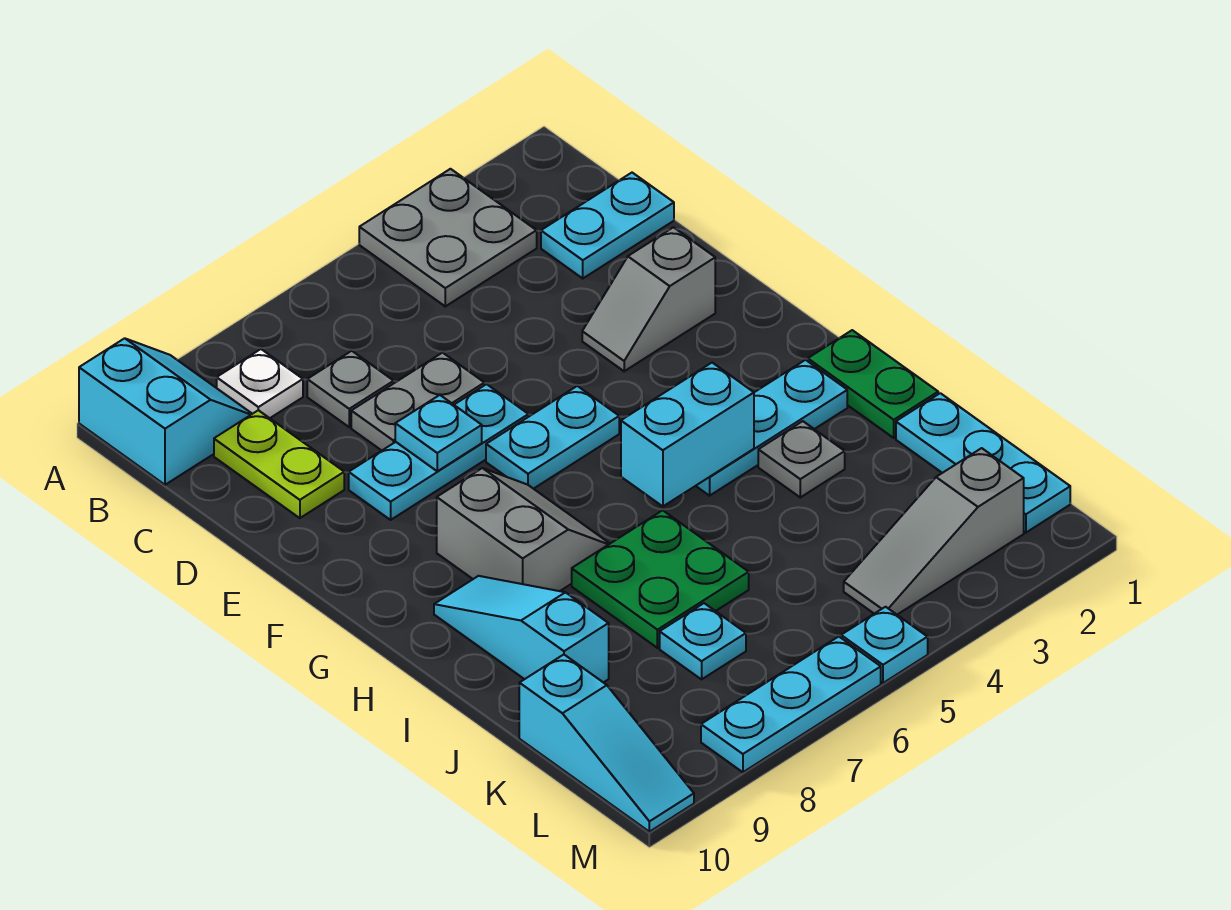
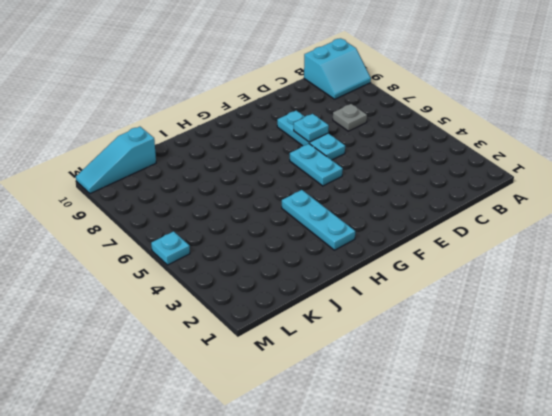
none -> grey 2x2 plate [359,169,537,306]
none -> white 1x1 plate [217,349,303,418]
none -> cyan 1x2 plate [541,173,674,278]

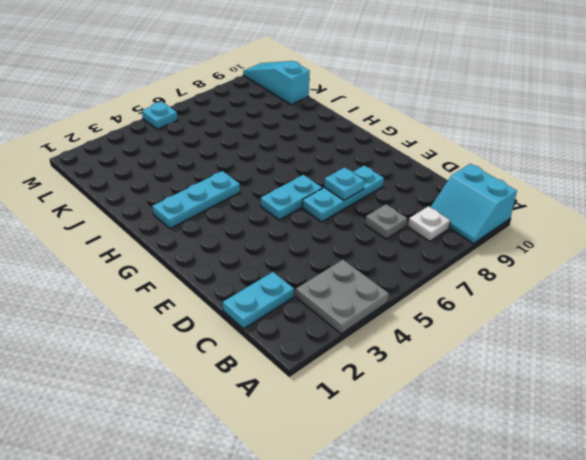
none -> lime 1x2 plate [214,410,344,518]
none -> grey 1x2 plate [351,353,484,451]
none -> grey 1x2 slope [582,227,715,371]

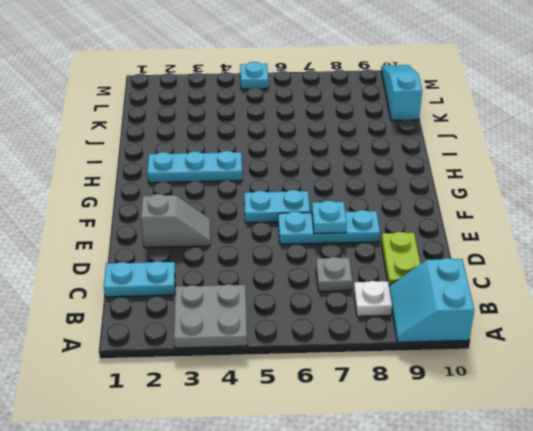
none -> grey 1x2 plate [351,353,484,451]
none -> grey 2x2 slope [437,468,610,591]
none -> green 1x2 plate [808,330,938,438]

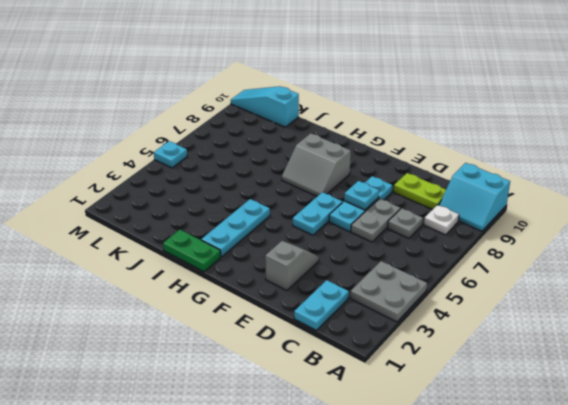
none -> cyan 1x3 slope [434,576,609,683]
none -> grey 1x1 plate [758,421,845,497]
none -> green 2x2 plate [572,510,749,648]

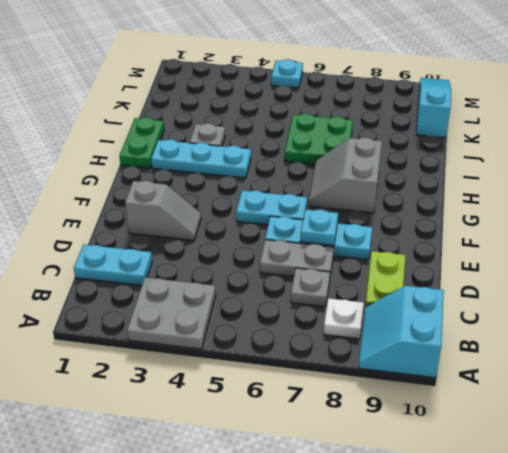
none -> cyan 1x3 slope [434,576,609,683]
none -> cyan 1x3 plate [896,393,1070,533]
none -> cyan 1x1 plate [660,603,746,679]

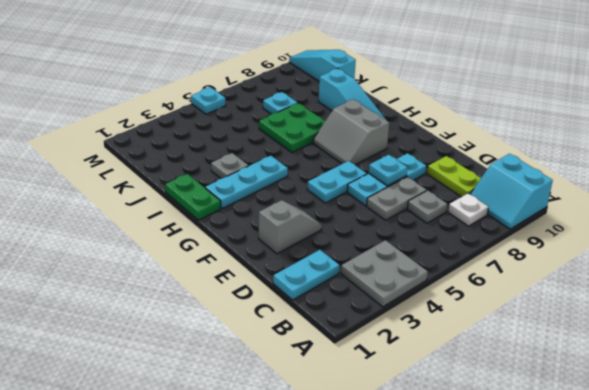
none -> cyan 1x3 plate [896,393,1070,533]
none -> grey 1x3 slope [844,448,1024,615]
none -> cyan 1x3 plate [701,637,881,772]

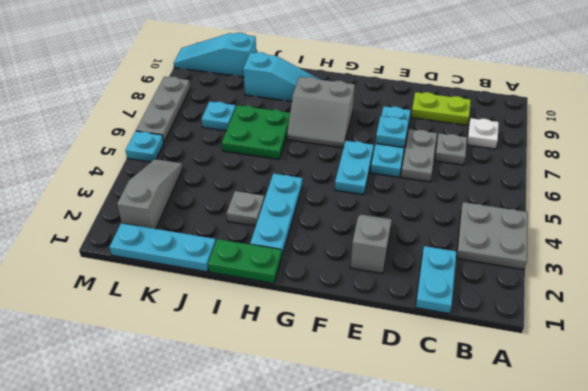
grey 1x3 plate [136,77,190,142] -> cyan 1x3 plate [701,637,881,772]
none -> cyan 2x2 slope [79,338,252,485]
none -> cyan 1x2 brick [621,363,754,506]

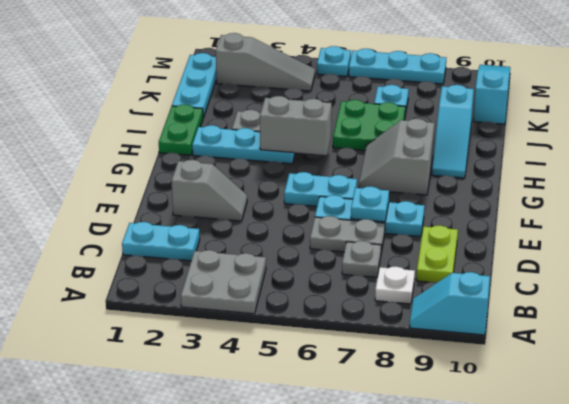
cyan 1x2 slope [409,272,490,335] -> cyan 2x2 slope [79,338,252,485]
grey 1x2 brick [260,96,332,155] -> cyan 1x2 brick [621,363,754,506]

